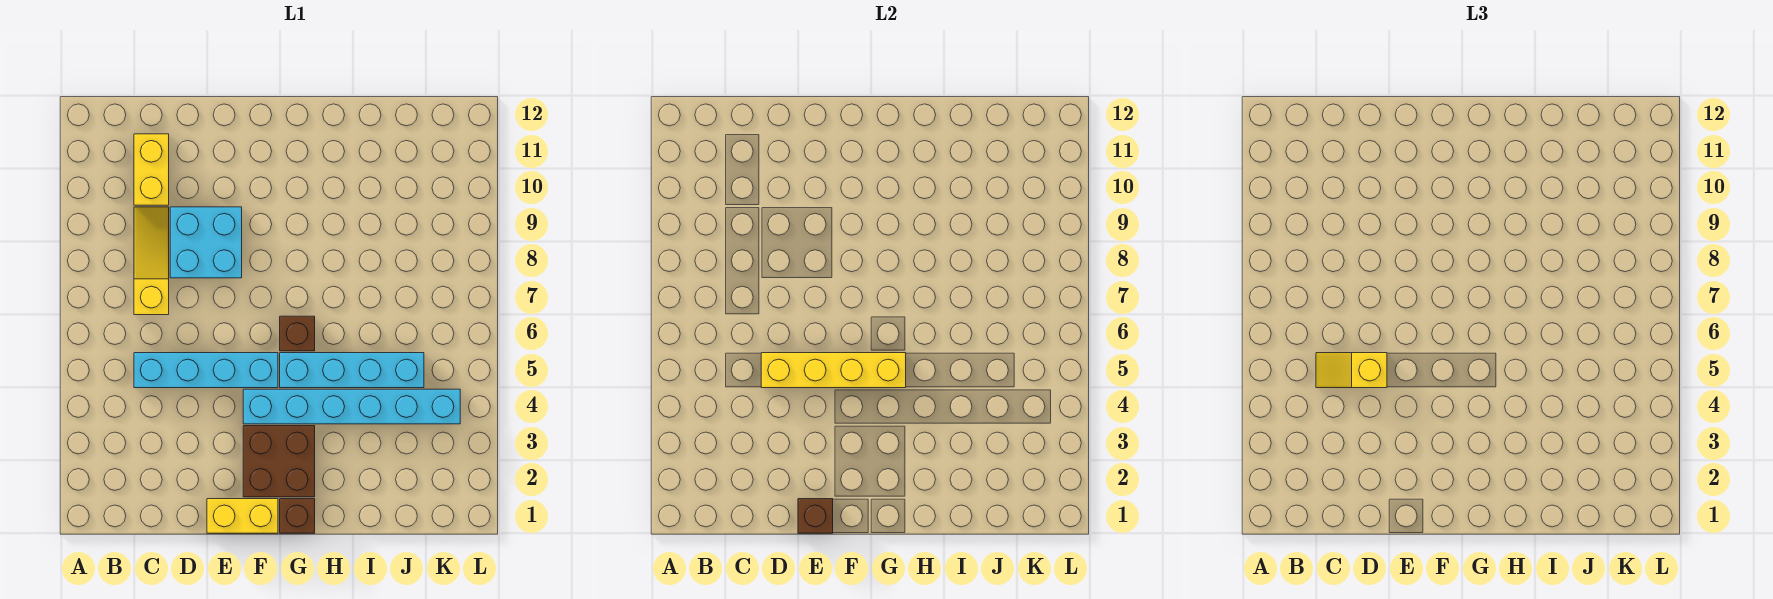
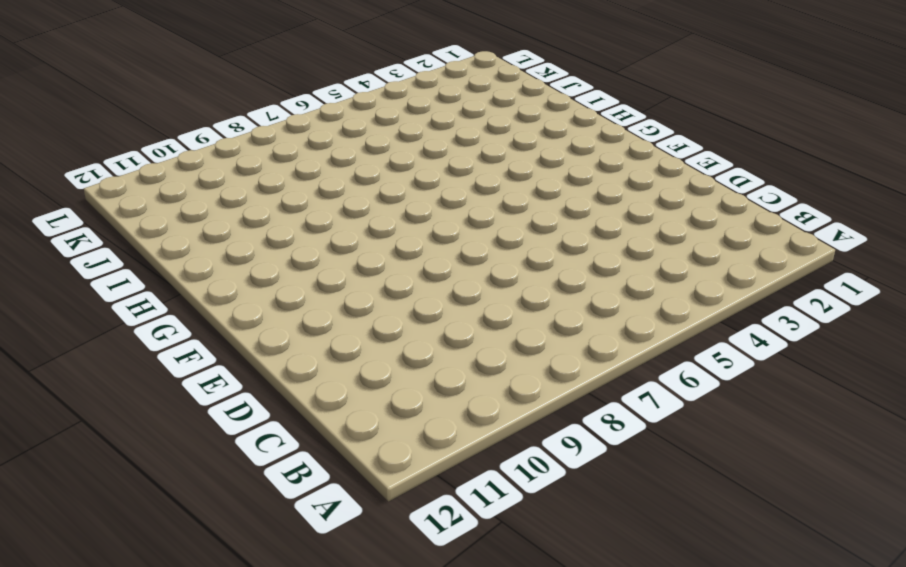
none -> cyan 1x4 brick [134,353,278,388]
none -> yellow 1x3 slope [134,207,169,315]
none -> yellow 1x2 brick [134,134,169,205]

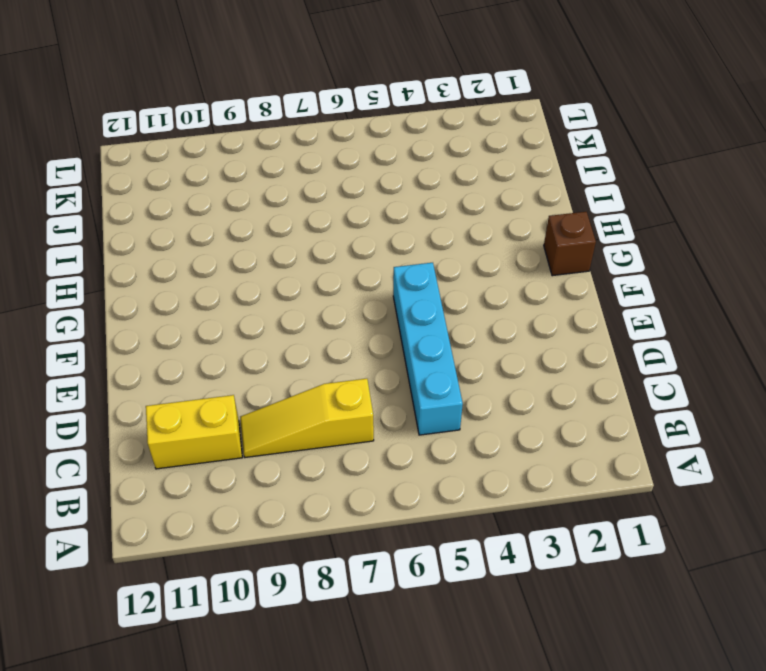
none -> cyan 2x2 brick [170,207,242,278]
none -> yellow 1x2 brick [207,499,278,533]
none -> brown 2x2 brick [243,426,315,497]

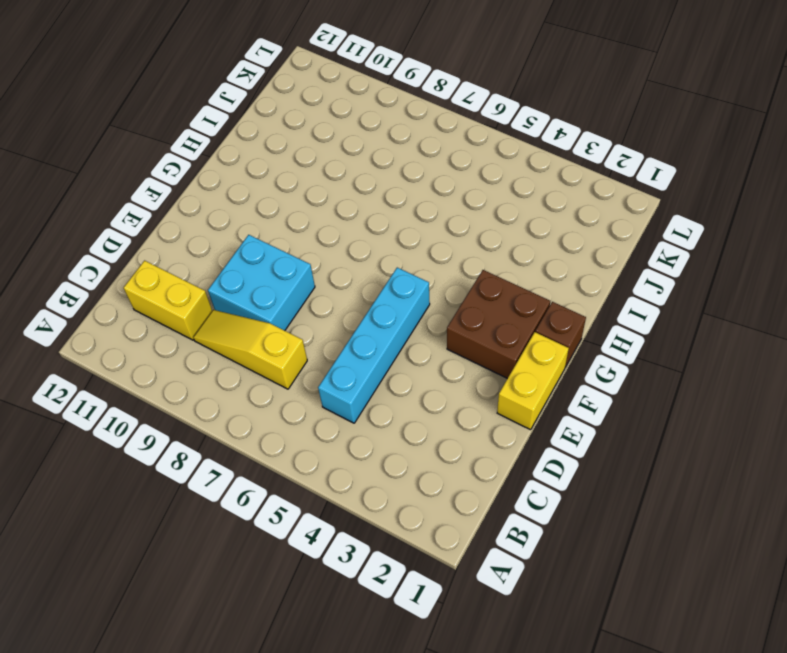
none -> cyan 1x6 brick [243,389,460,424]
none -> cyan 1x4 brick [280,353,424,388]
none -> brown 1x1 brick [280,316,315,351]

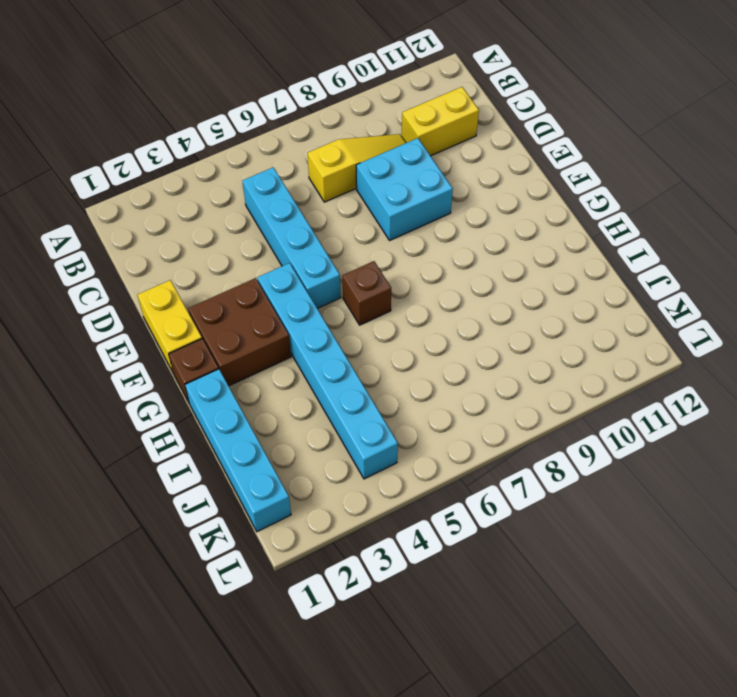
cyan 1x4 brick [185,369,291,532] -> cyan 1x4 brick moved to [280,353,424,388]
none -> yellow 1x4 brick [761,353,906,388]
none -> brown 1x1 brick [798,499,833,533]
none -> yellow 1x2 slope [1316,353,1387,388]

